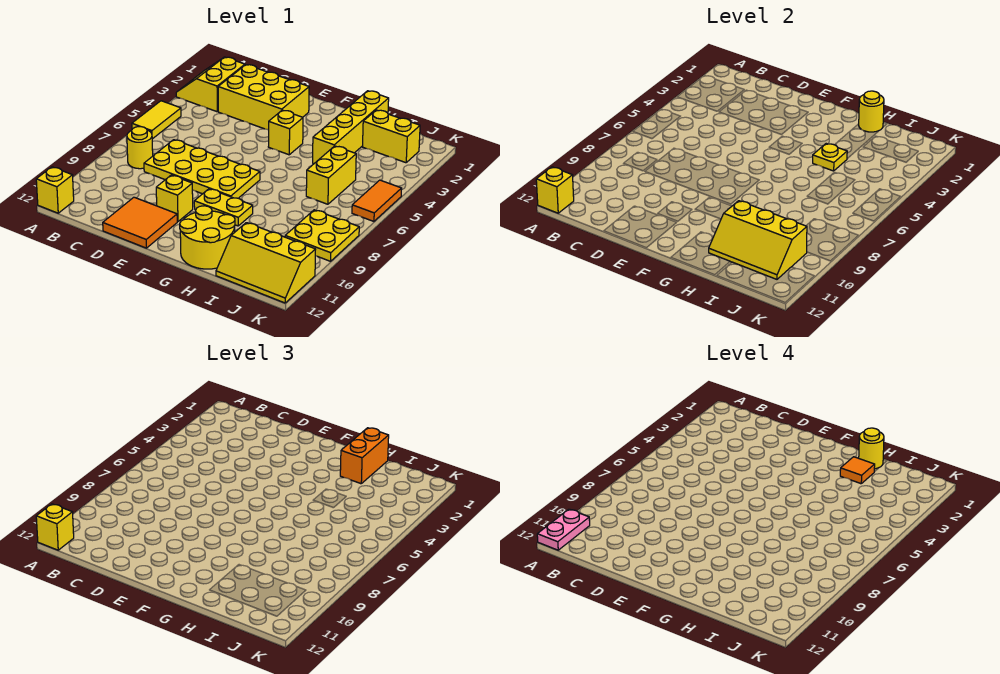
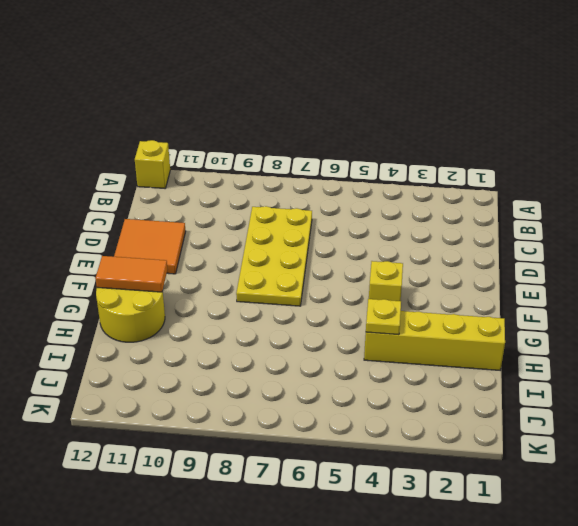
orange 1x2 tile [95,256,168,292] -> orange 1x2 tile moved to [352,180,402,221]
none -> yellow 2x2 slope [176,57,245,112]
none -> yellow 1x2 tile [132,101,181,139]
none -> yellow 1x1 round brick [127,127,153,169]

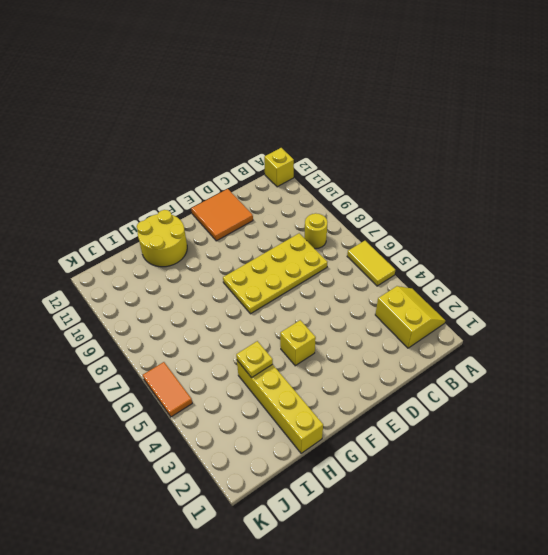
none -> yellow 2x3 brick [218,65,309,130]
none -> yellow 1x1 brick [156,175,193,222]
none -> yellow 1x2 plate [194,189,253,226]

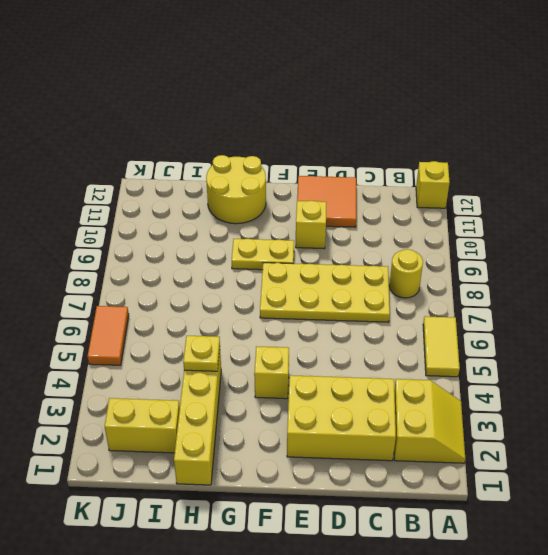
none -> yellow 1x2 brick [306,146,356,204]
none -> yellow 2x3 slope [216,223,316,303]
none -> yellow 2x2 plate [285,210,359,261]

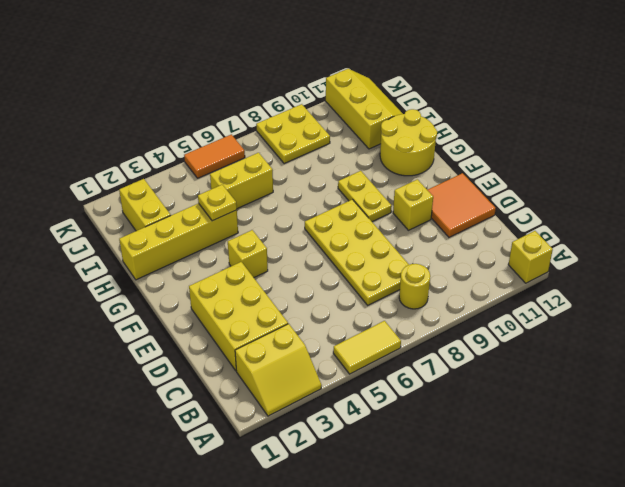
none -> yellow 1x1 brick [536,167,574,213]
none -> yellow 1x1 round brick [859,91,884,132]
none -> yellow 2x3 slope [709,201,807,279]

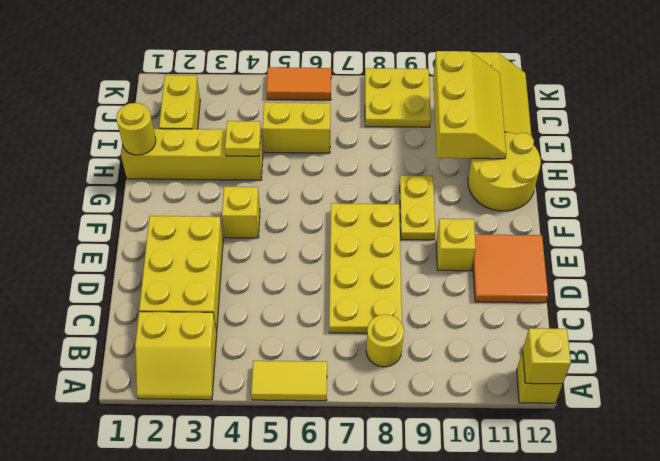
none -> yellow 1x1 brick [36,504,74,550]
none -> orange 1x2 brick [340,428,389,484]
none -> pink 1x2 plate [537,509,590,550]

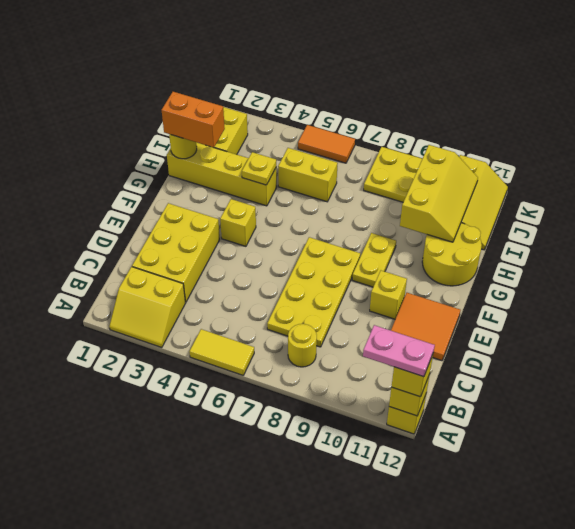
none -> yellow 1x1 round brick [859,428,884,469]
none -> orange 1x1 tile [840,457,875,484]

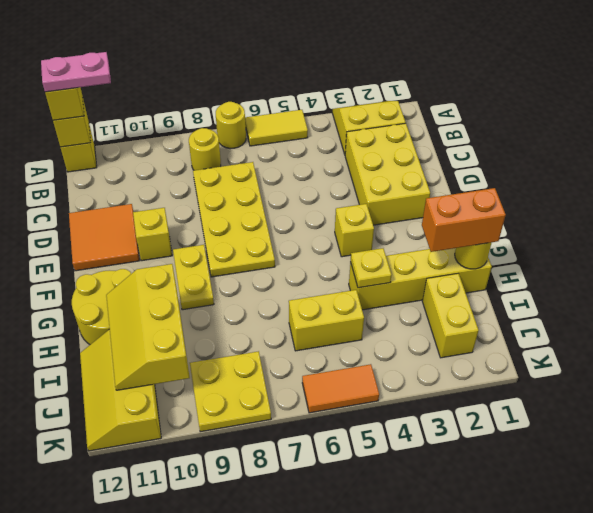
yellow 1x1 round brick [216,102,246,149] -> yellow 1x1 round brick moved to [859,428,884,469]
none -> orange 1x1 tile [840,457,875,484]

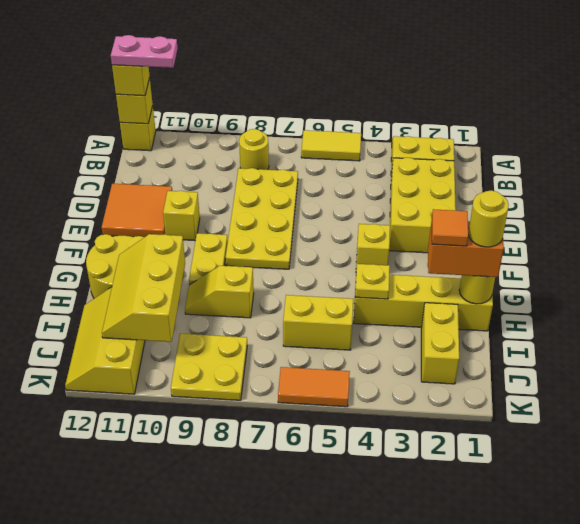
yellow 1x2 slope [185,266,254,318] -> none

